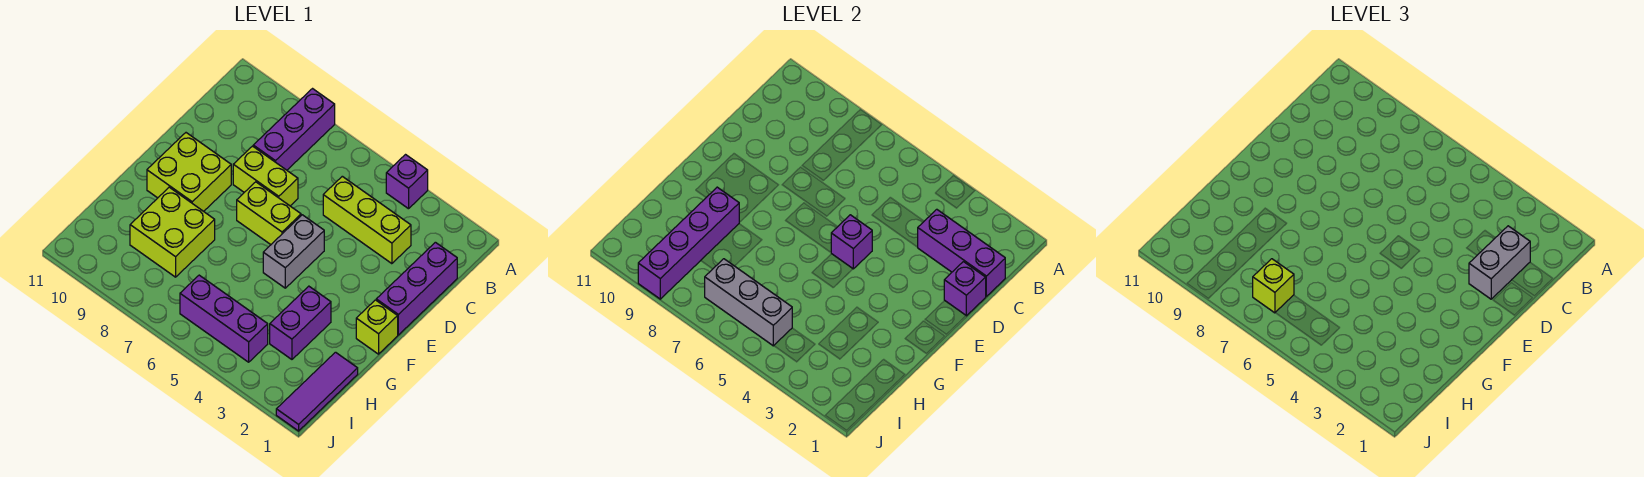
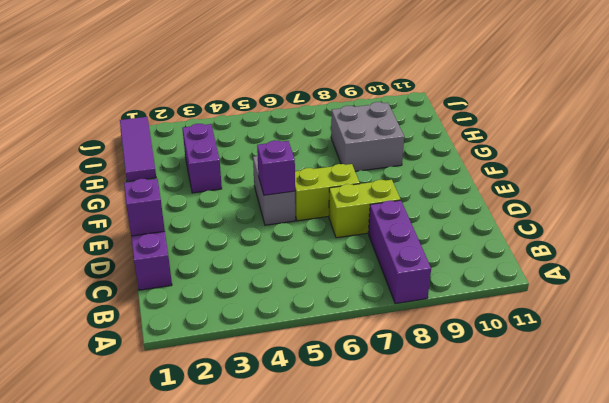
grey 2x2 brick [331,102,404,171] -> lime 2x2 brick [130,187,215,277]
none -> purple 1x1 brick [386,155,428,209]
none -> lime 1x3 brick [323,176,411,264]
none -> lime 2x2 brick [147,133,231,211]

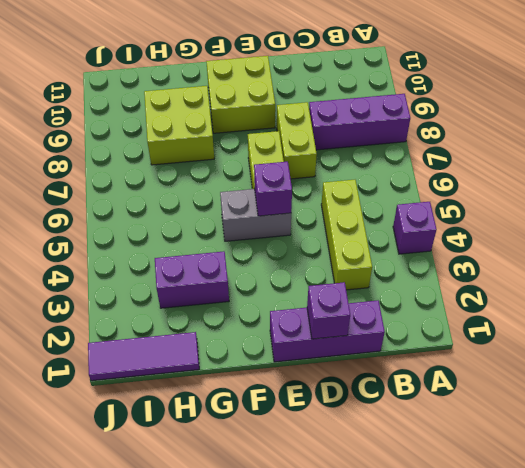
none -> lime 1x1 brick [356,300,398,354]
none -> purple 1x3 brick [180,275,268,362]
none -> purple 1x3 brick [918,209,1005,296]

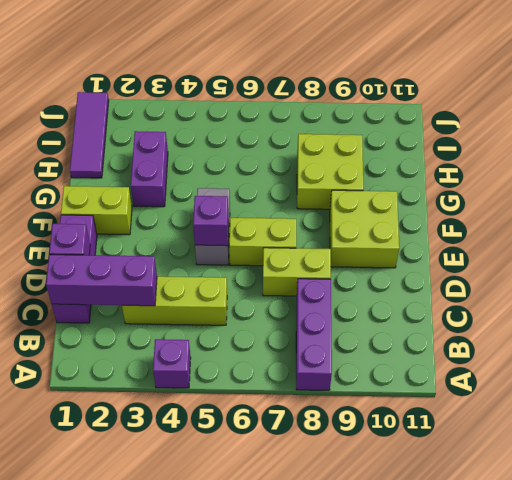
lime 1x2 brick [61,186,132,235] -> lime 1x1 brick [356,300,398,354]
none -> purple 1x3 brick [180,275,268,362]
none -> purple 1x4 brick [638,187,739,299]
none -> grey 1x3 brick [705,259,792,346]

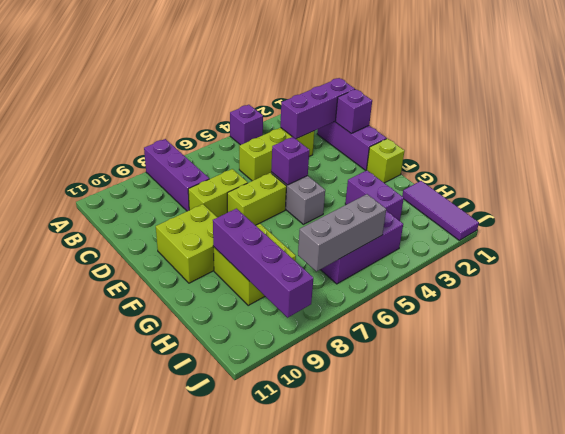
none -> grey 1x2 brick [1469,226,1530,299]
none -> lime 1x1 brick [1253,259,1294,313]

